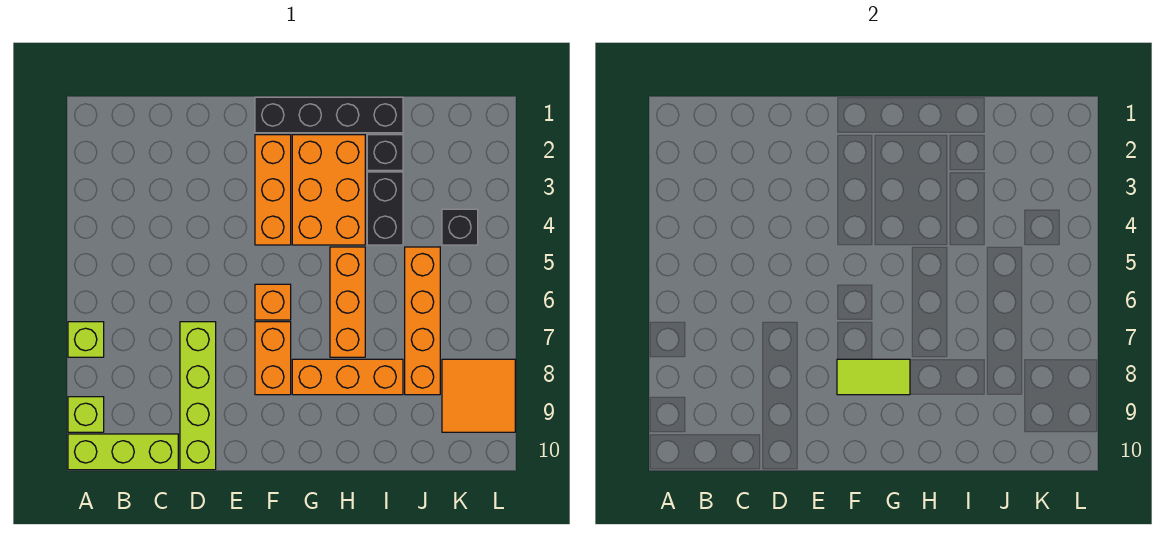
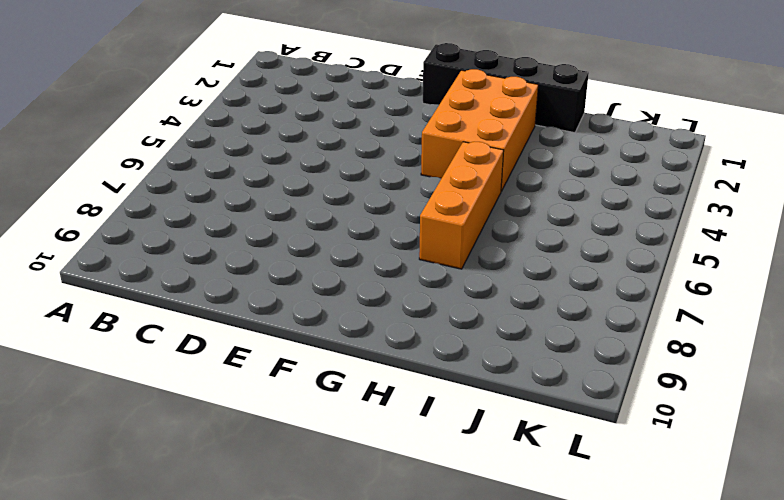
none -> lime 1x1 brick [68,322,104,357]
none -> lime 1x1 brick [68,397,104,432]
none -> lime 1x3 brick [68,434,178,470]

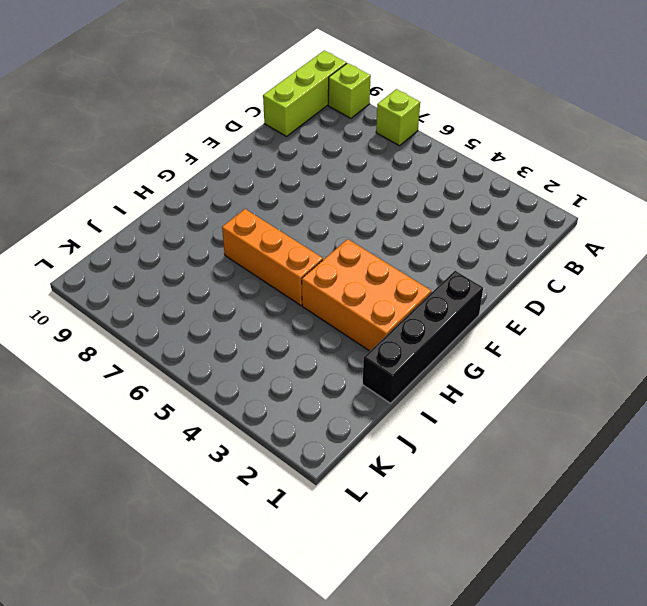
none -> lime 1x4 brick [180,322,216,470]
none -> orange 1x3 brick [255,135,291,245]
none -> orange 1x1 brick [255,284,291,320]

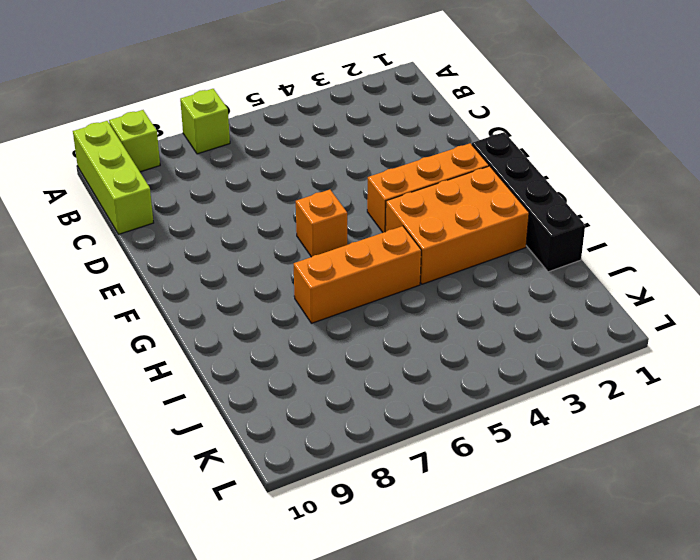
none -> lime 1x4 brick [180,322,216,470]
none -> orange 1x2 brick [255,322,291,395]
none -> orange 1x3 brick [292,359,403,395]

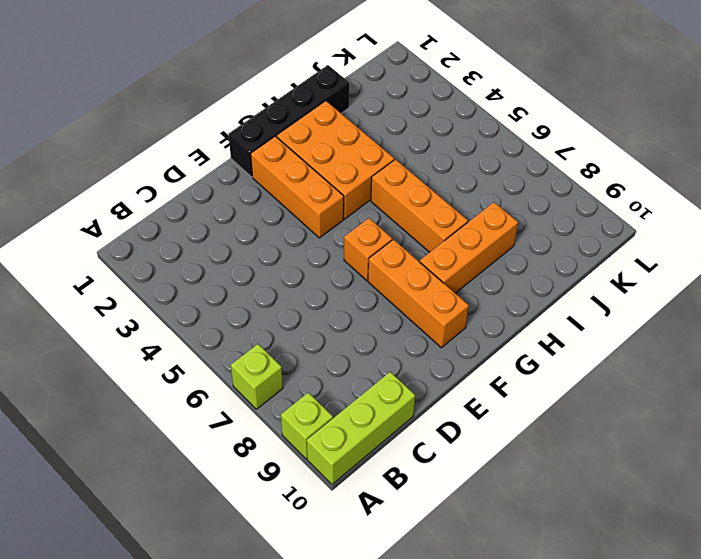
orange 1x3 brick [368,240,469,348] -> orange 1x2 brick [255,322,291,395]
none -> lime 1x4 brick [180,322,216,470]
none -> black 1x1 brick [367,135,403,170]
none -> black 1x2 brick [367,172,403,245]

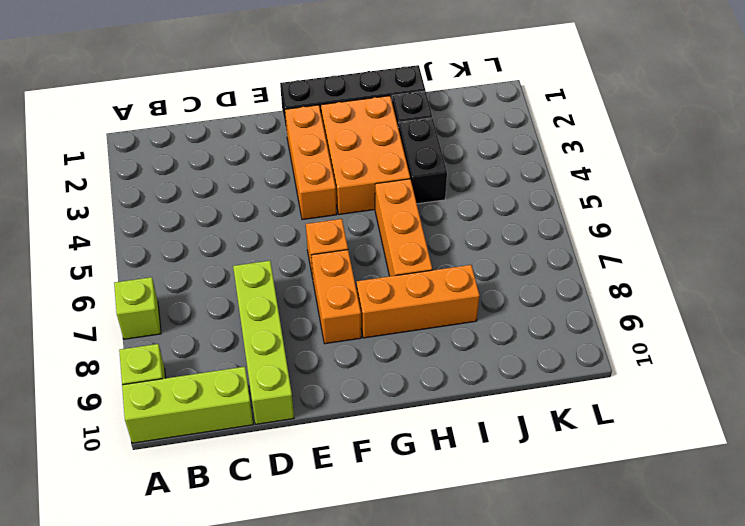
none -> orange 1x4 brick [405,247,440,395]
none -> black 1x1 brick [442,209,478,245]
none -> orange 2x2 tile [442,359,515,432]

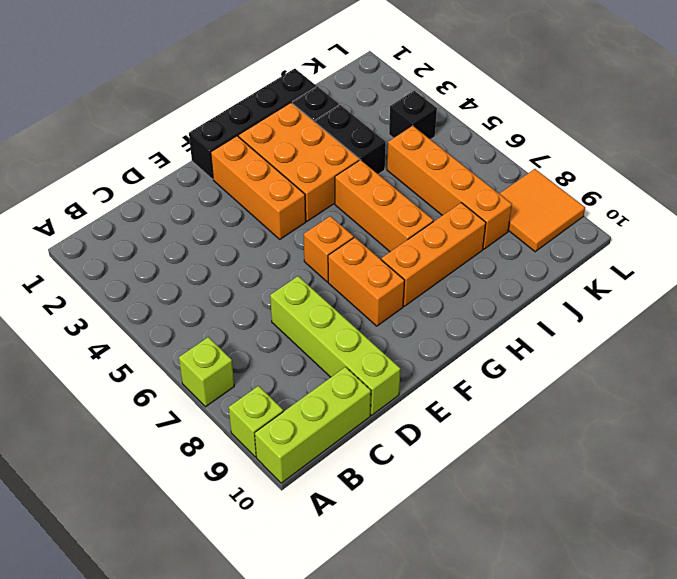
none -> lime 1x2 tile [837,359,910,395]

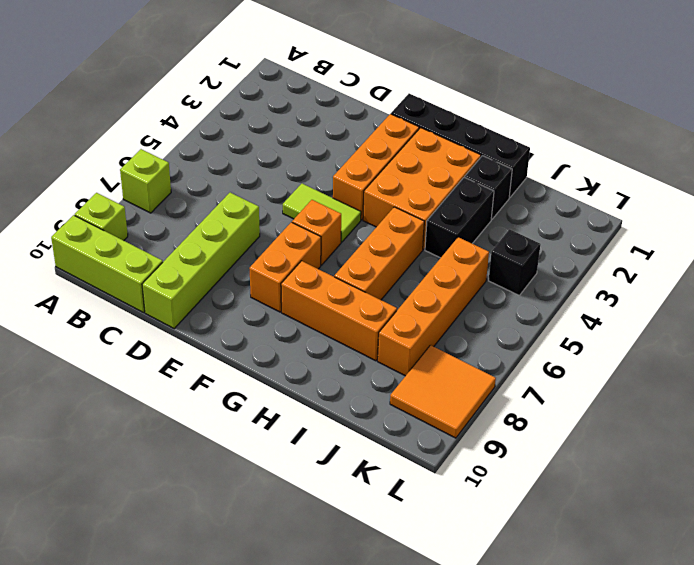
lime 1x2 tile [283,184,361,242] -> lime 1x2 tile moved to [837,359,910,395]

